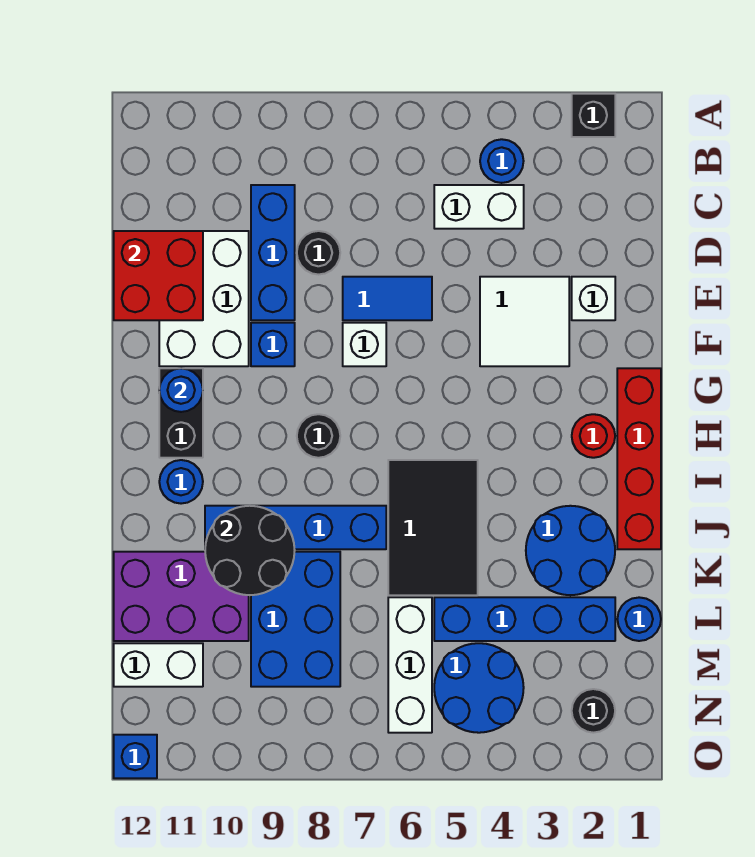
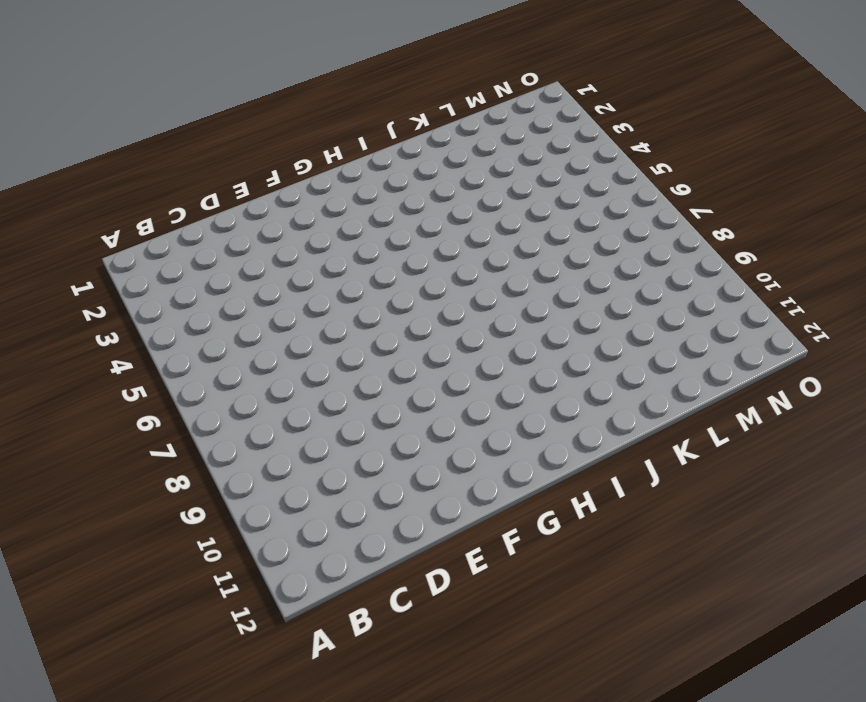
none -> black 1x1 brick [572,94,615,137]
none -> blue 1x1 round brick [480,139,524,183]
none -> white 1x2 brick [434,185,524,229]
none -> blue 1x3 brick [251,185,295,320]

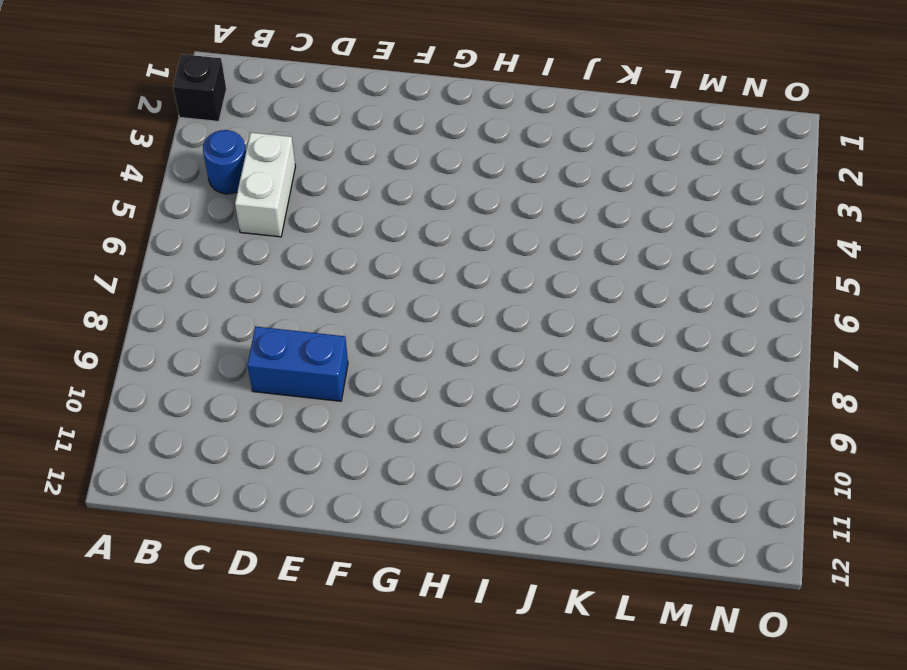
blue 1x2 brick [247,326,348,401] -> blue 1x3 brick [251,185,295,320]
none -> black 1x1 round brick [297,231,340,275]
none -> white 2x3 brick [159,231,249,366]
none -> white 1x1 brick [572,277,615,320]
none -> white 2x2 tile [480,277,569,366]

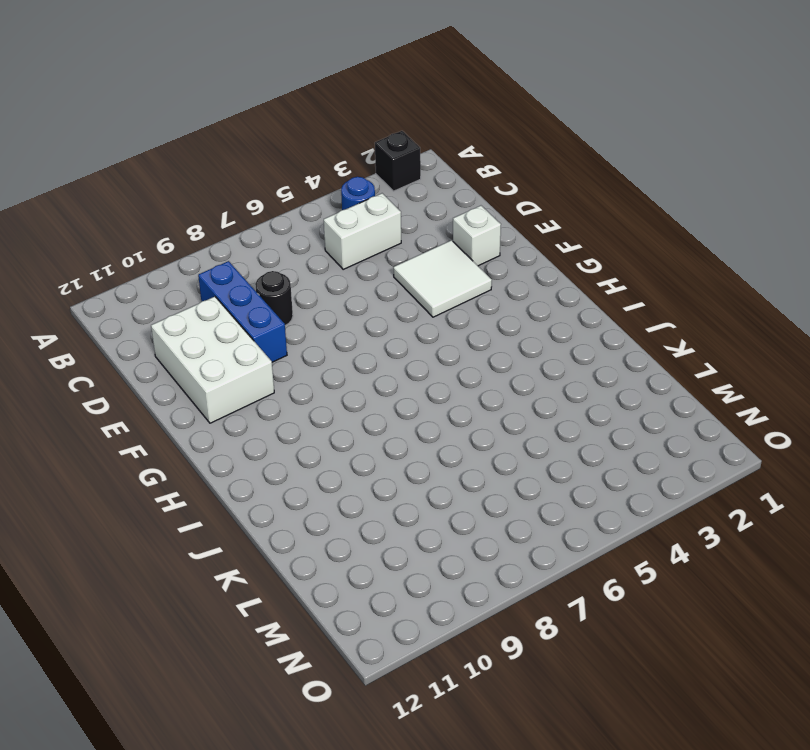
none -> blue 1x2 tile [343,277,432,320]
none -> white 1x1 brick [343,323,386,366]
none -> blue 1x1 brick [251,323,295,366]
none -> red 1x4 brick [617,368,661,549]

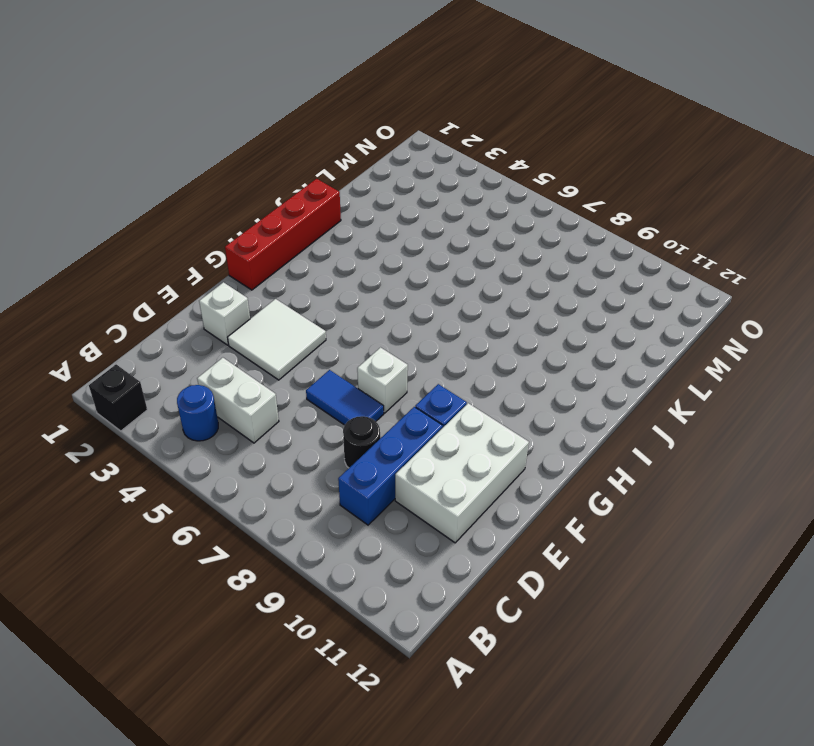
none -> black 1x2 brick [159,368,203,458]
none -> red 1x1 round brick [572,414,615,458]
none -> black 1x1 round brick [297,414,340,458]
none -> black 2x3 tile [388,460,478,595]

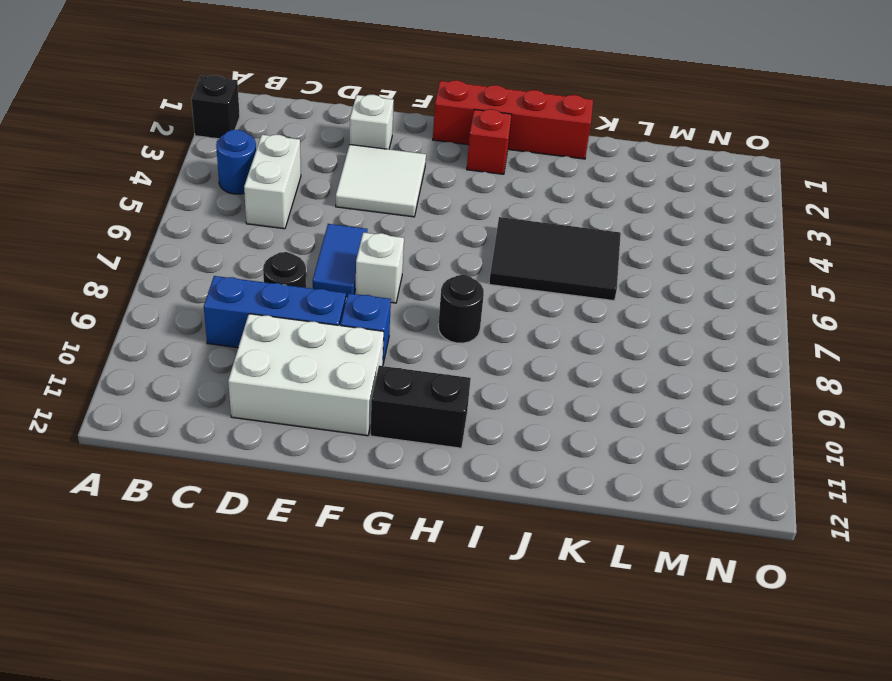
red 1x1 brick [467,109,512,174] -> red 1x1 round brick [572,414,615,458]
none -> blue 1x1 round brick [159,460,203,504]
none -> blue 2x2 round brick [526,506,615,595]
none -> blue 1x4 brick [205,506,386,549]
none -> blue 2x3 brick [251,552,340,687]

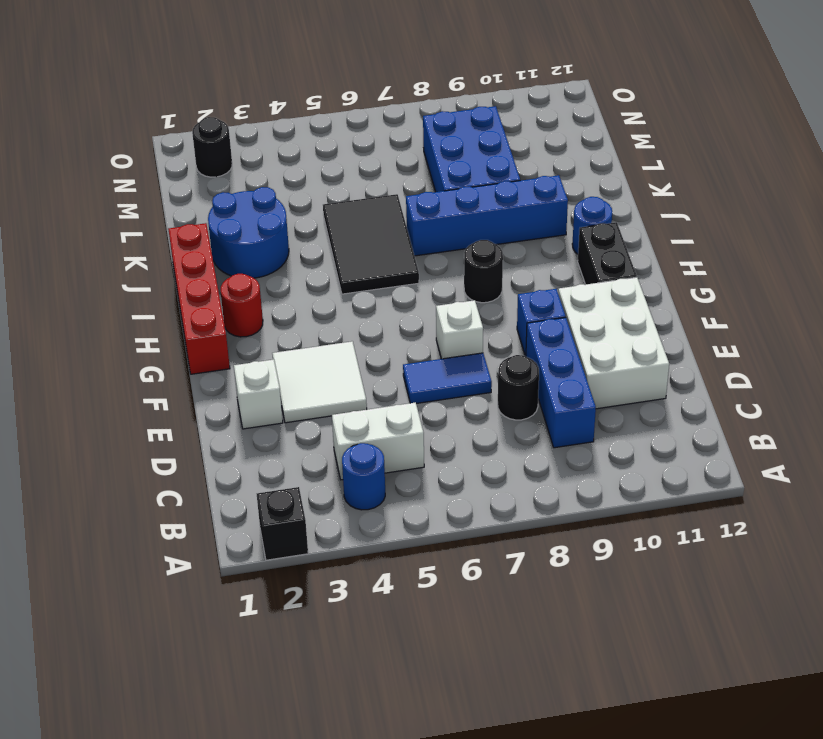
none -> purple 2x3 brick [114,552,249,641]
none -> blue 1x1 round brick [617,597,661,641]
none -> blue 1x4 brick [434,597,615,641]
none -> white 1x3 brick [388,597,432,733]

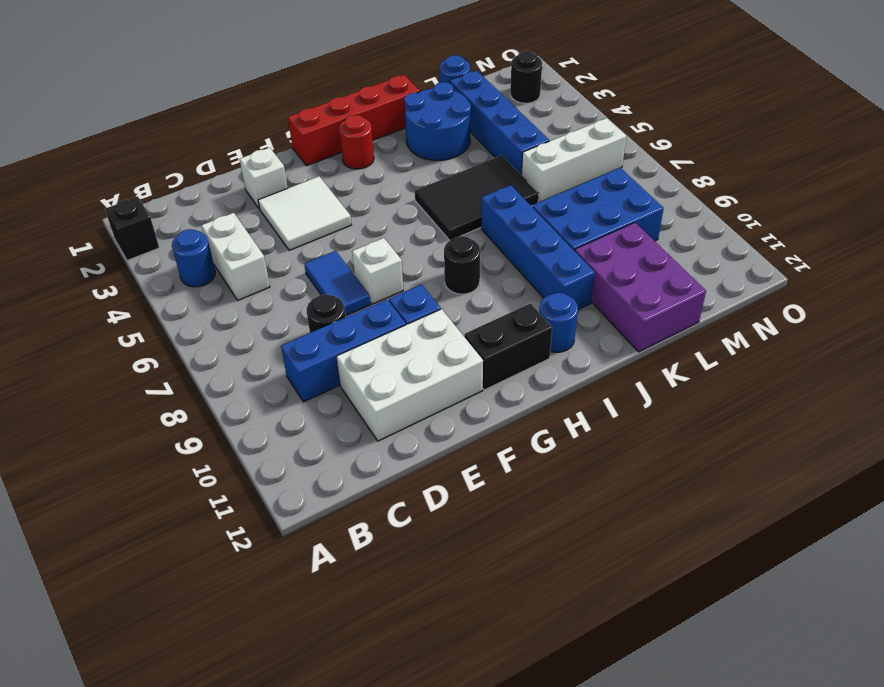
none -> blue 2x2 round brick [434,643,524,733]
none -> white 1x2 brick [114,643,203,687]
none -> blue 1x1 brick [114,735,157,778]
none -> red 2x2 brick [114,231,203,320]

